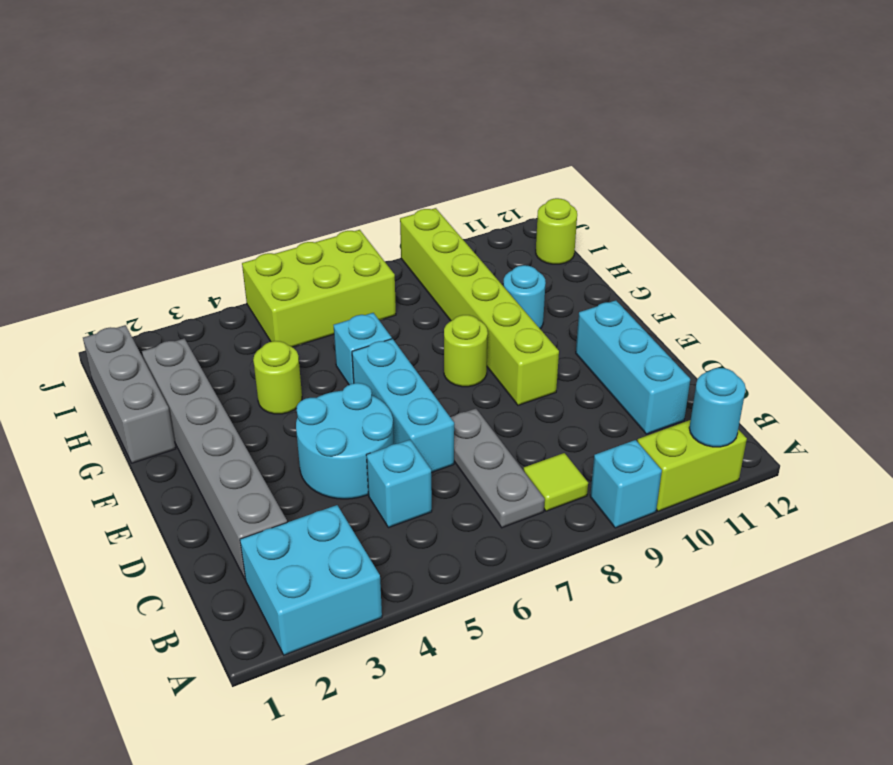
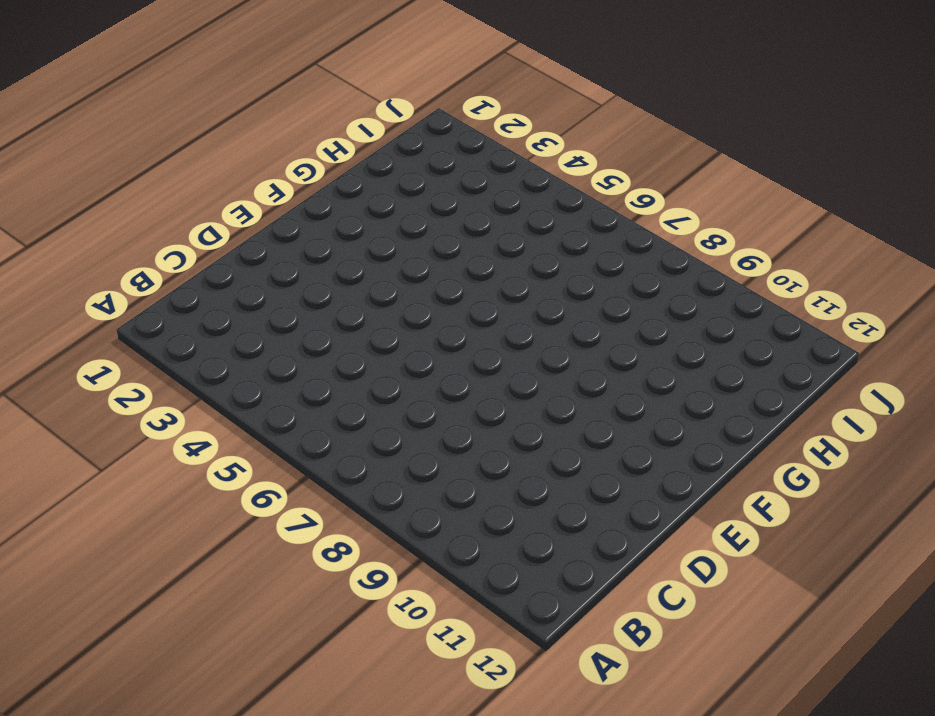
none -> cyan 2x2 brick [240,505,382,655]
none -> cyan 1x1 brick [590,440,662,528]
none -> lime 1x2 brick [637,420,747,511]

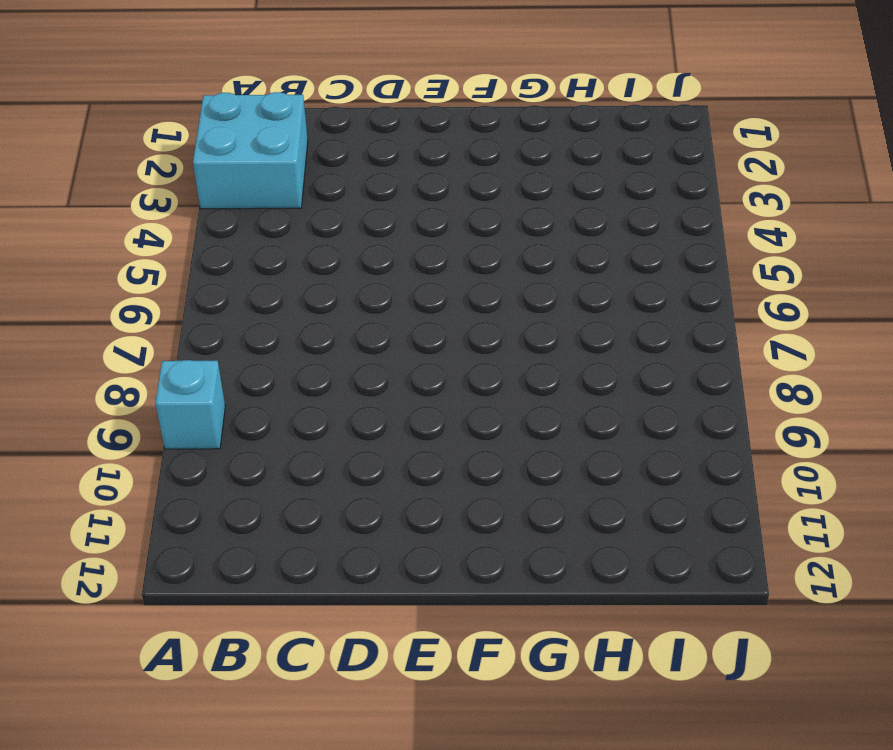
none -> lime 1x2 brick [637,420,747,511]
none -> grey 1x3 plate [450,409,545,528]
none -> lime 1x1 tile [523,453,588,511]

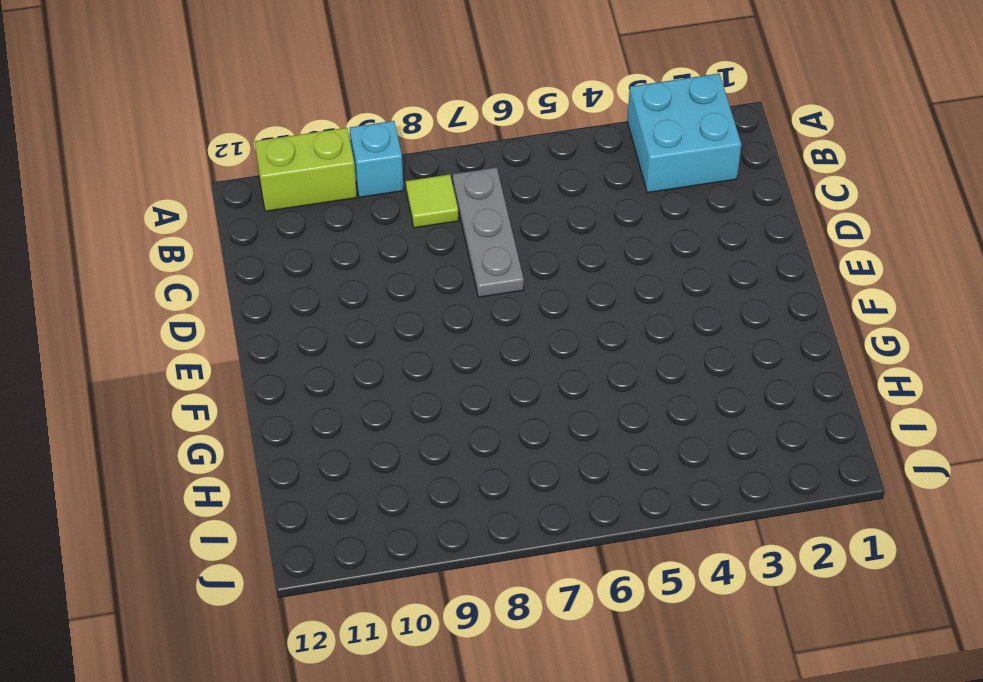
none -> grey 1x6 brick [142,339,287,579]
none -> cyan 1x1 brick [366,440,432,528]
none -> cyan 1x3 brick [576,300,690,434]

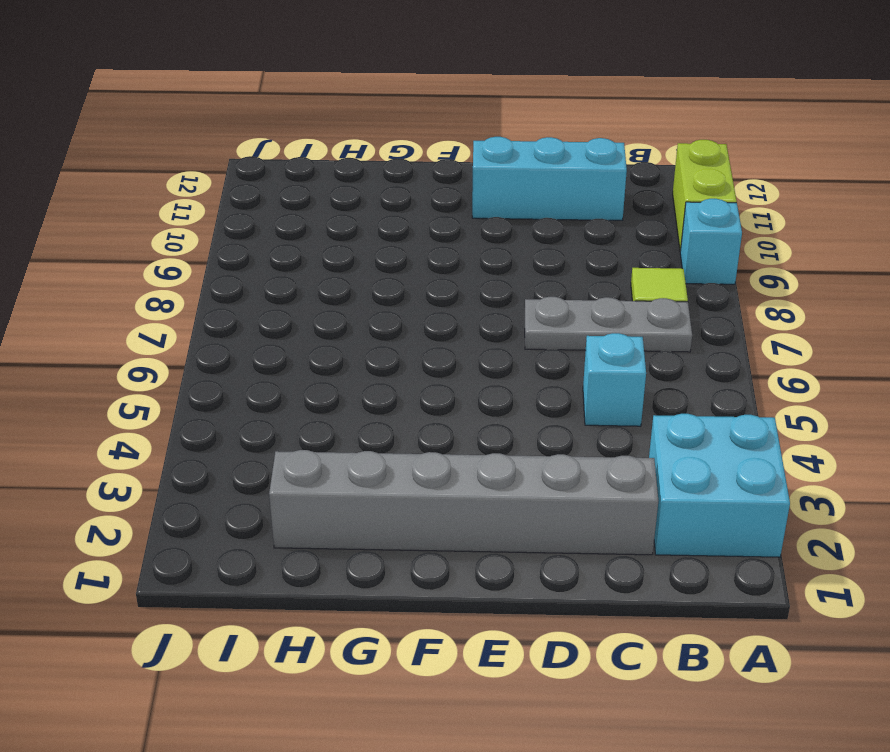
none -> cyan 2x2 round brick [296,383,394,499]
none -> cyan 1x3 brick [352,339,454,473]
none -> lime 1x6 brick [400,208,559,405]

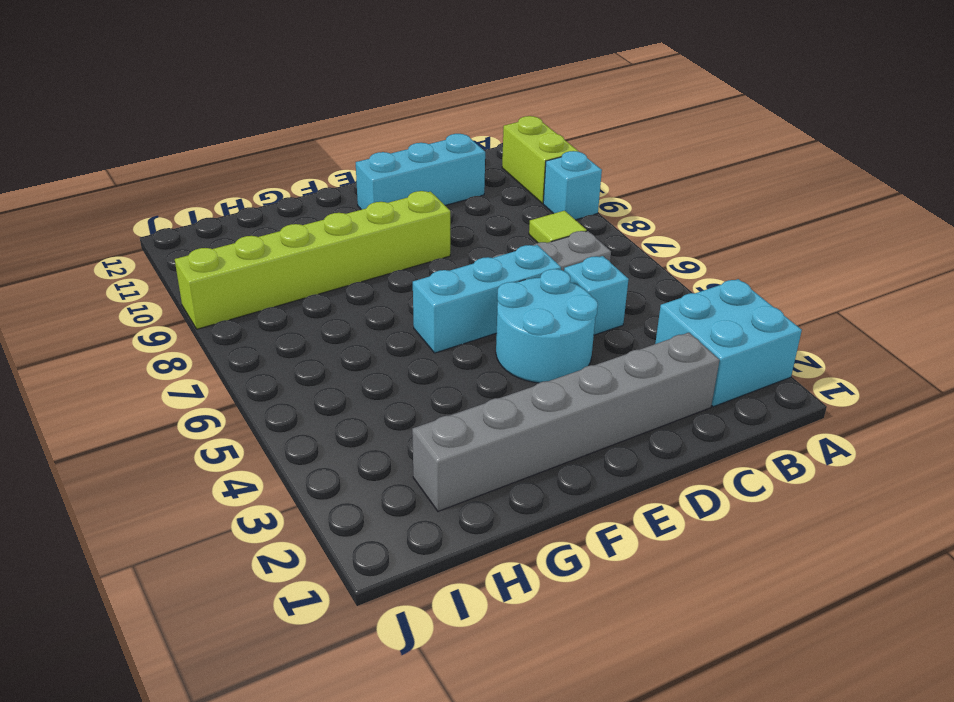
none -> lime 1x1 round brick [444,315,488,387]
none -> grey 1x3 brick [83,325,176,463]
none -> lime 1x1 round brick [253,341,302,414]

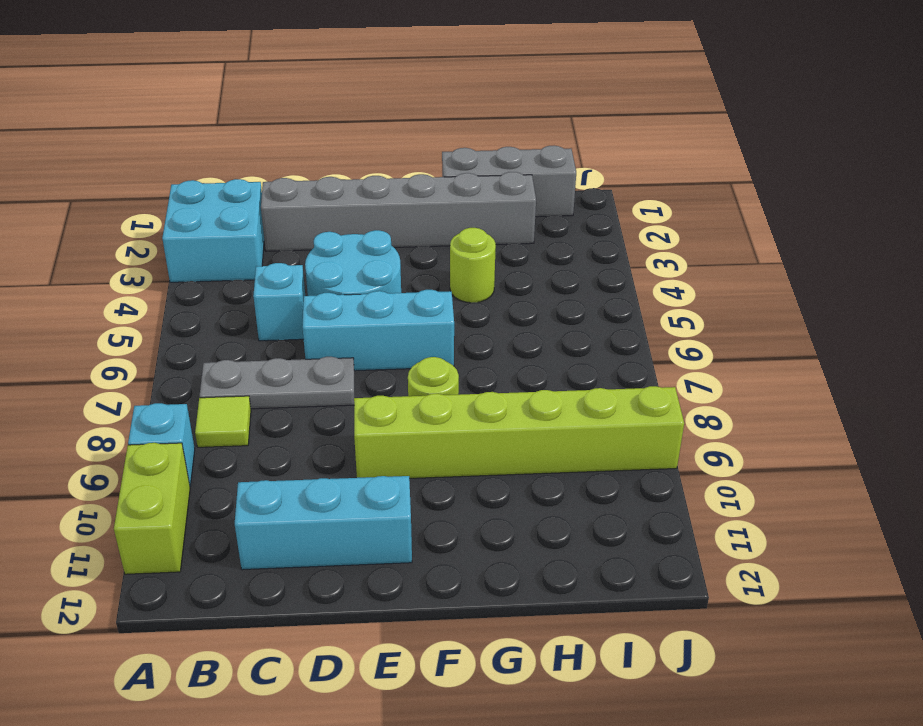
none -> cyan 1x1 brick [334,313,392,385]
none -> cyan 1x1 round brick [503,265,546,329]
none -> lime 2x3 brick [242,230,396,347]

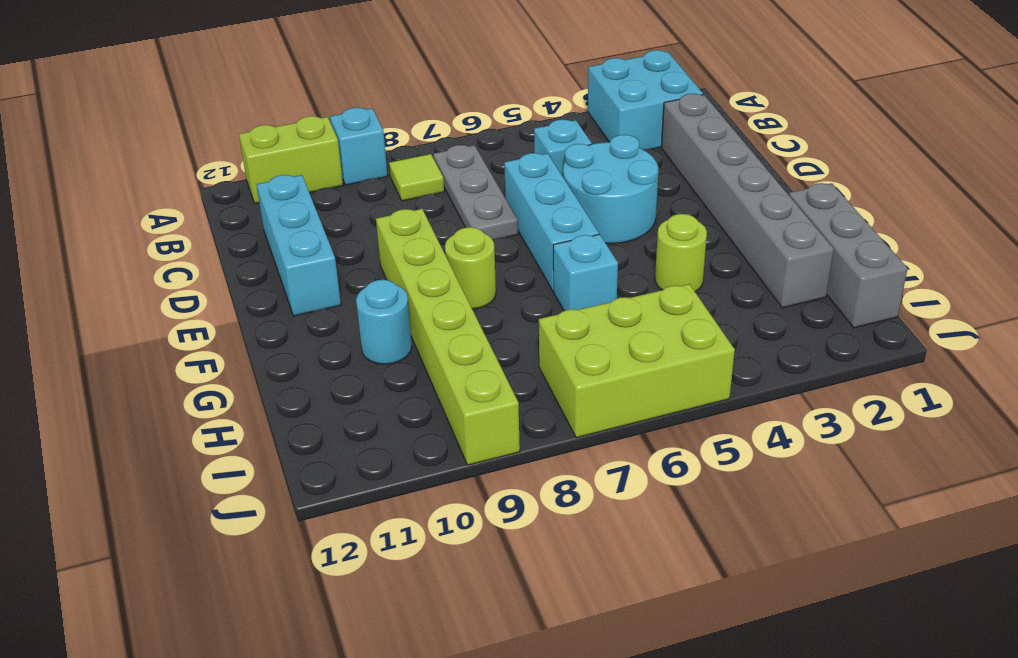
none -> lime 1x1 round brick [536,198,577,264]
none -> cyan 1x1 round brick [689,368,746,447]

